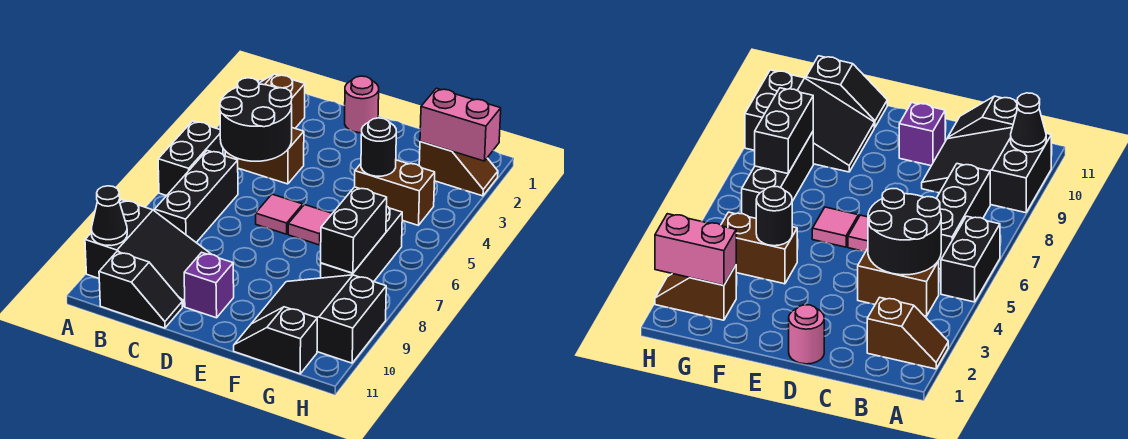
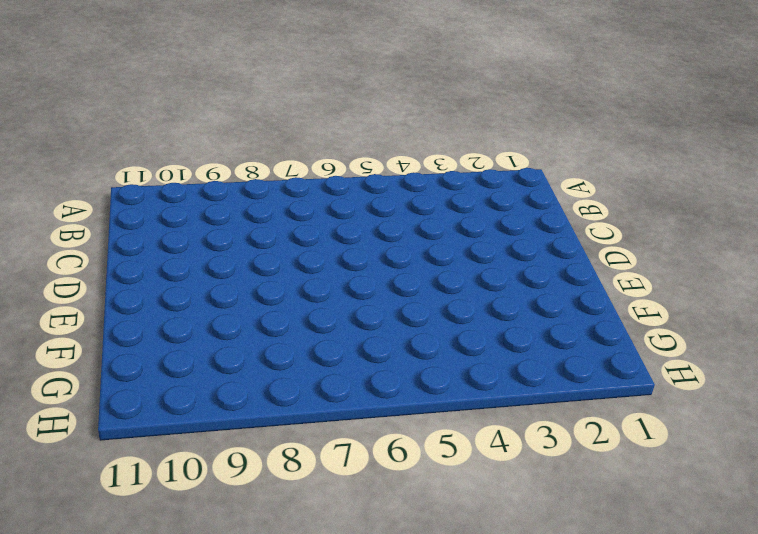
none -> brown 1x2 slope [259,74,305,128]
none -> black 1x2 brick [158,121,223,196]
none -> black 2x3 slope [85,200,212,307]

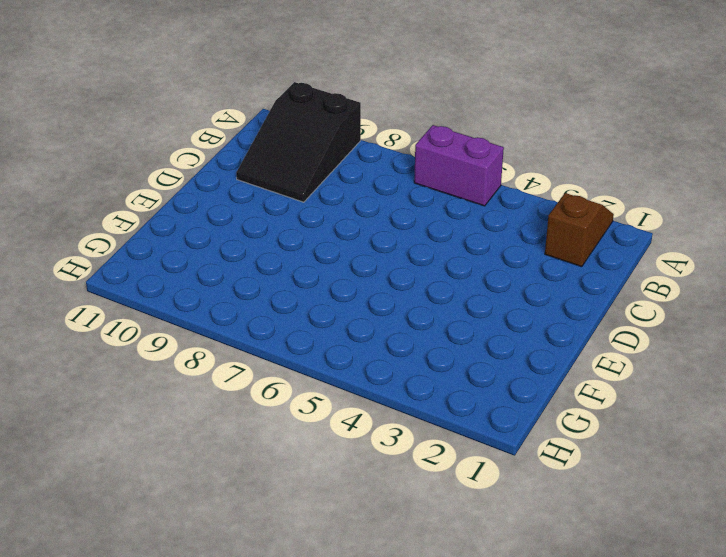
purple 1x2 brick [414,125,504,206] -> black 1x2 brick [158,121,223,196]
none -> brown 1x2 brick [225,128,304,184]
none -> black 1x3 brick [155,150,238,242]
none -> black 1x2 slope [99,252,182,328]

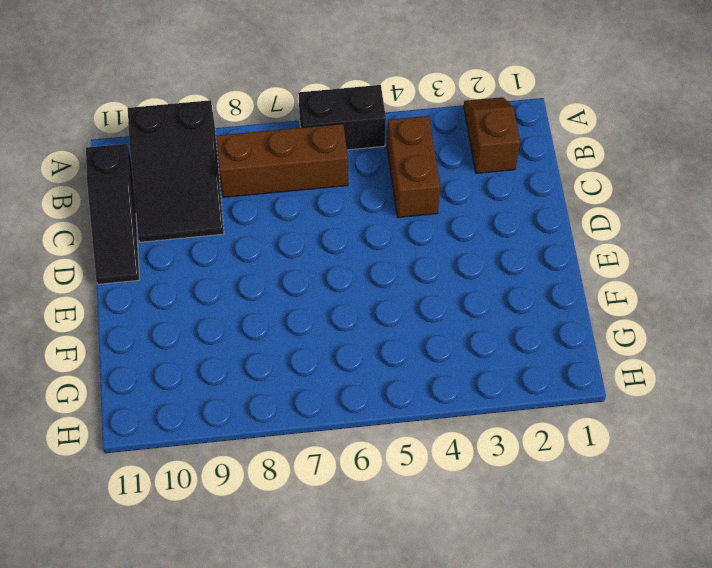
brown 1x3 brick [216,124,348,197] -> black 1x3 brick [155,150,238,242]
black 1x3 slope [86,144,140,284] -> black 1x2 slope [99,252,182,328]
none -> pink 1x1 round brick [345,76,379,133]
none -> pink 1x1 tile [256,194,303,234]
none -> purple 1x1 brick [184,252,234,318]

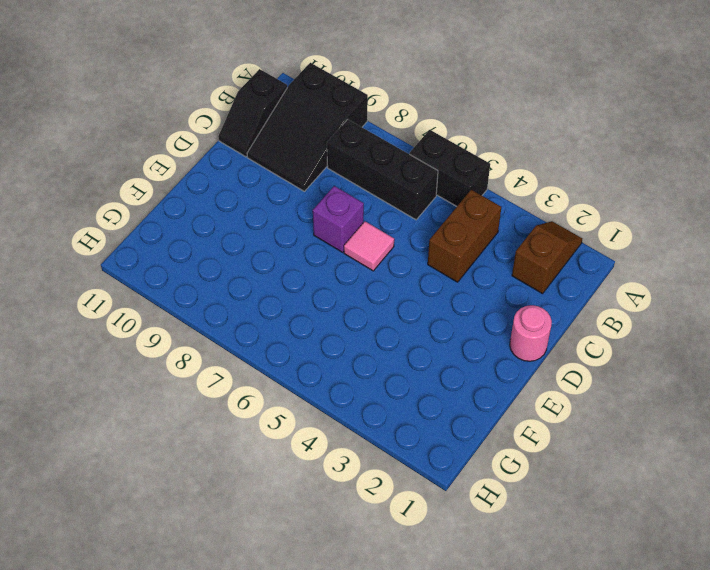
purple 1x1 brick [313,186,364,252] -> purple 1x1 brick moved to [184,252,234,318]
none -> pink 1x1 tile [288,205,332,245]
none -> brown 1x2 brick [355,160,435,225]
none -> black 2x3 slope [252,275,386,363]

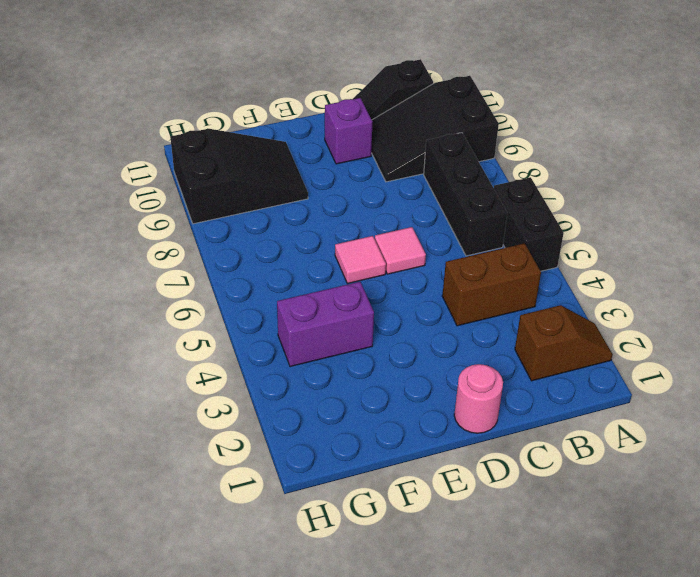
purple 1x2 brick [277,282,374,367] -> brown 1x2 brick [355,160,435,225]
none -> black 1x2 slope [234,307,317,374]
none -> brown 1x2 slope [419,142,498,196]
none -> black 1x3 brick [321,206,402,282]

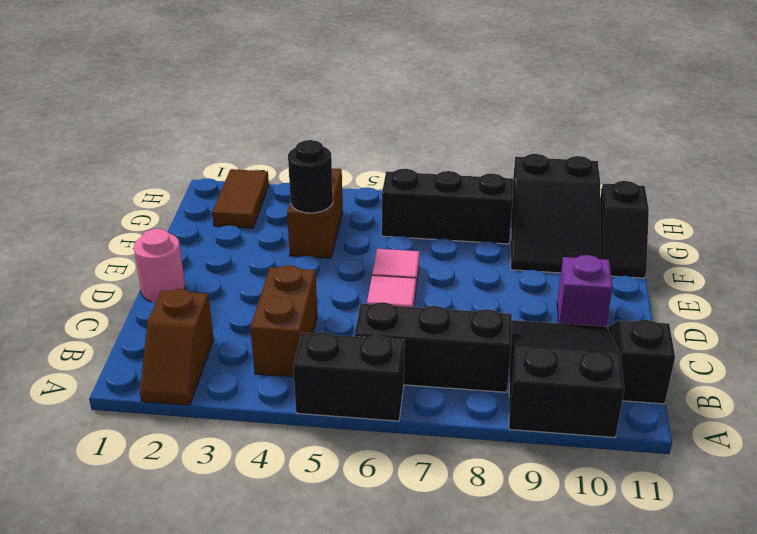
brown 1x2 tile [212,169,269,228] -> brown 1x2 slope [419,142,498,196]
none -> black 1x1 cone [91,186,127,246]
none -> black 2x2 round brick [220,78,292,161]
none -> pink 1x2 brick [420,88,501,161]

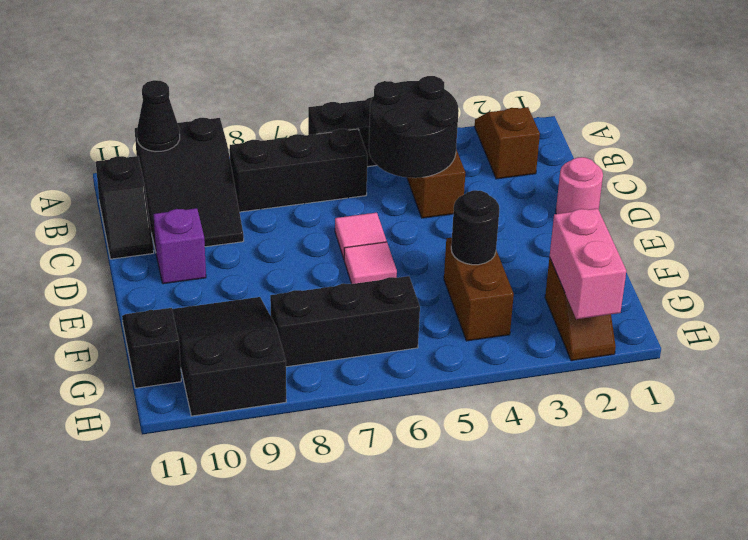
none -> black 1x2 brick [321,187,387,273]

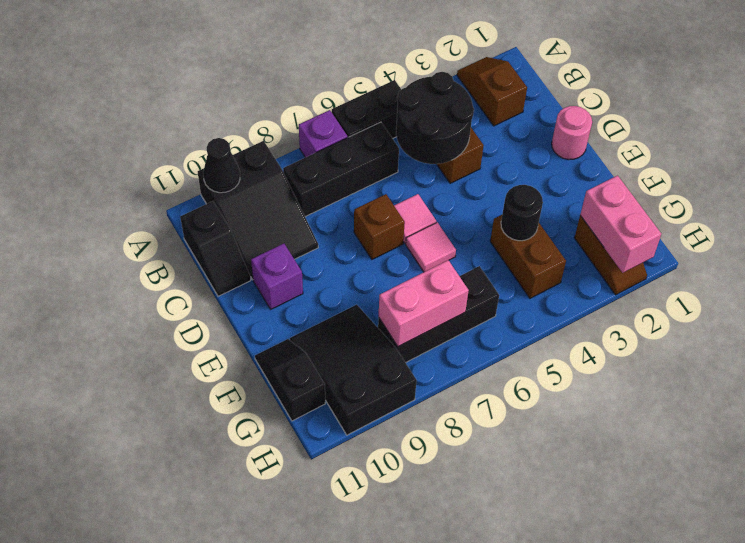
purple 1x1 brick [299,110,347,157] -> none
brown 1x1 brick [354,194,405,259] -> none
pink 1x2 brick [379,260,469,346] -> black 1x2 brick [321,187,387,273]

